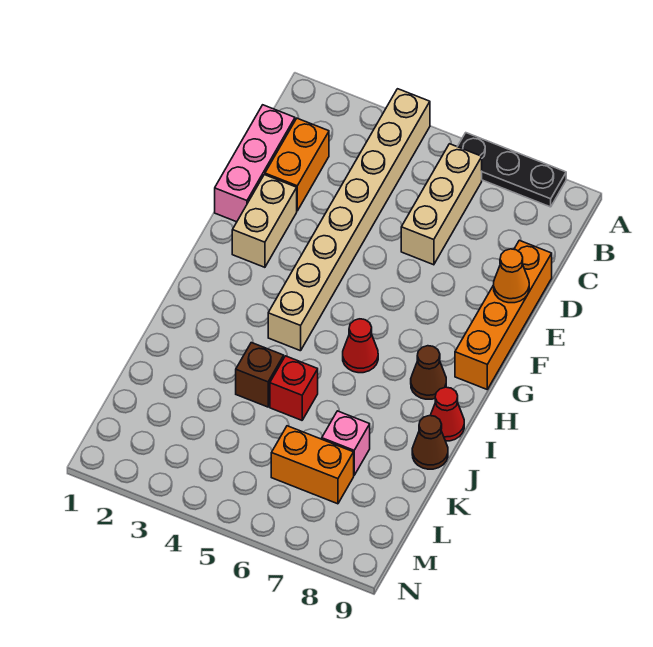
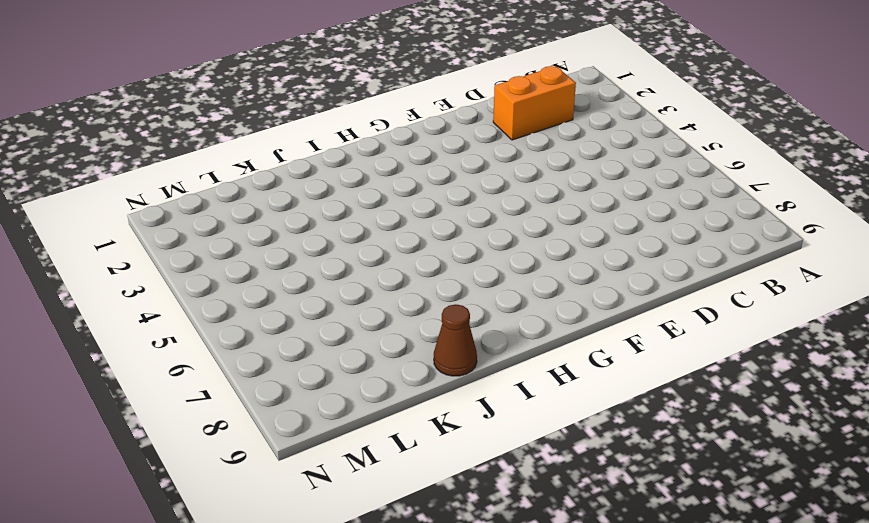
none -> tan 1x8 brick [268,89,430,351]
none -> black 1x3 plate [457,133,566,207]
none -> tan 1x3 brick [401,144,482,265]

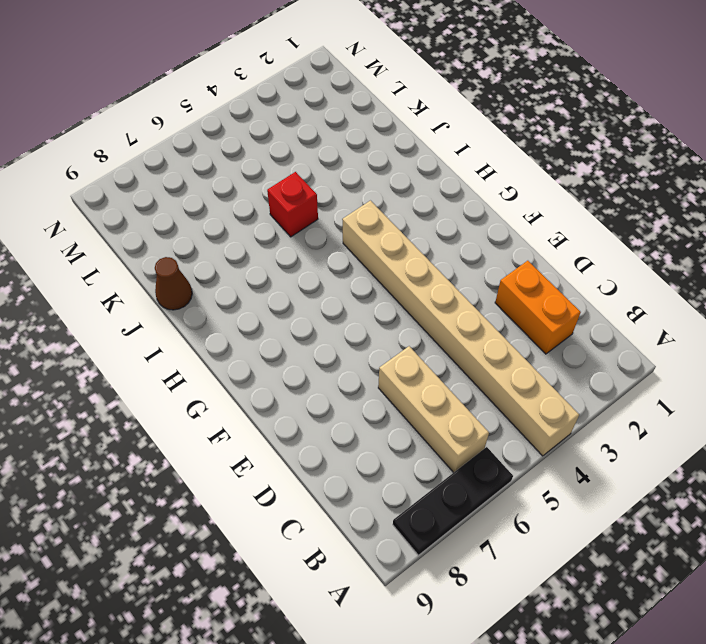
none -> pink 1x3 brick [215,105,295,222]
none -> orange 1x4 brick [455,240,552,389]
none -> tan 1x2 brick [232,175,297,267]

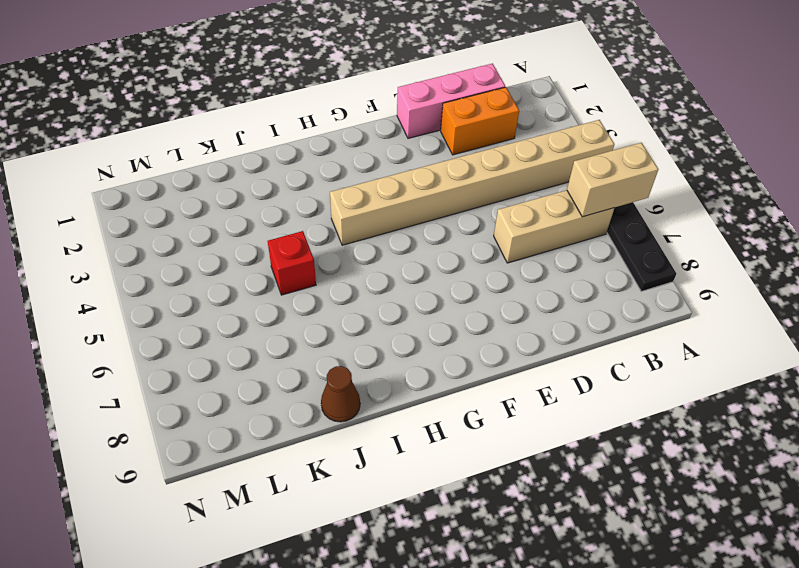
tan 1x2 brick [567,143,658,217] -> tan 1x2 brick moved to [232,175,297,267]
none -> orange 1x4 brick [455,240,552,389]
none -> red 1x1 cone [343,319,378,373]
none -> brown 1x1 cone [411,346,446,399]

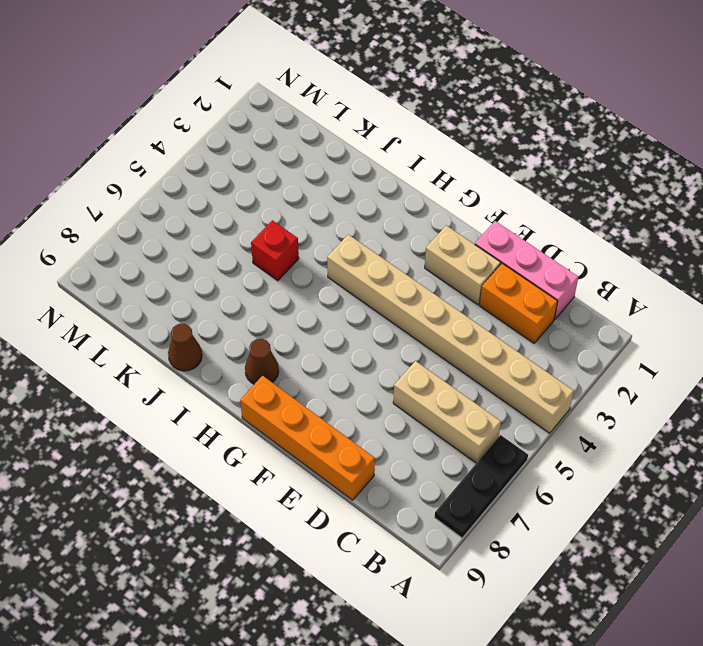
none -> red 1x1 cone [343,319,378,373]
none -> red 1x1 cone [430,387,464,441]
none -> brown 1x1 brick [236,343,284,407]

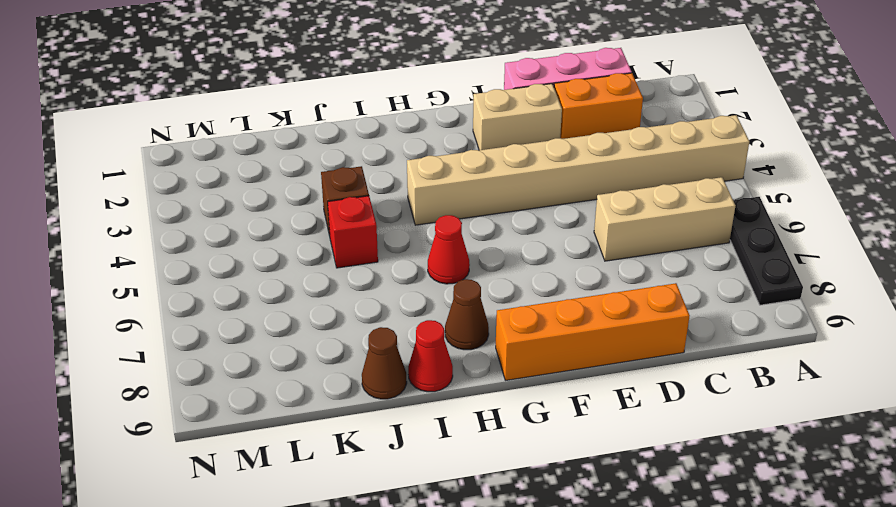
none -> pink 1x1 brick [322,411,370,475]
none -> orange 1x2 brick [271,426,354,504]
none -> orange 1x1 cone [494,249,529,303]

